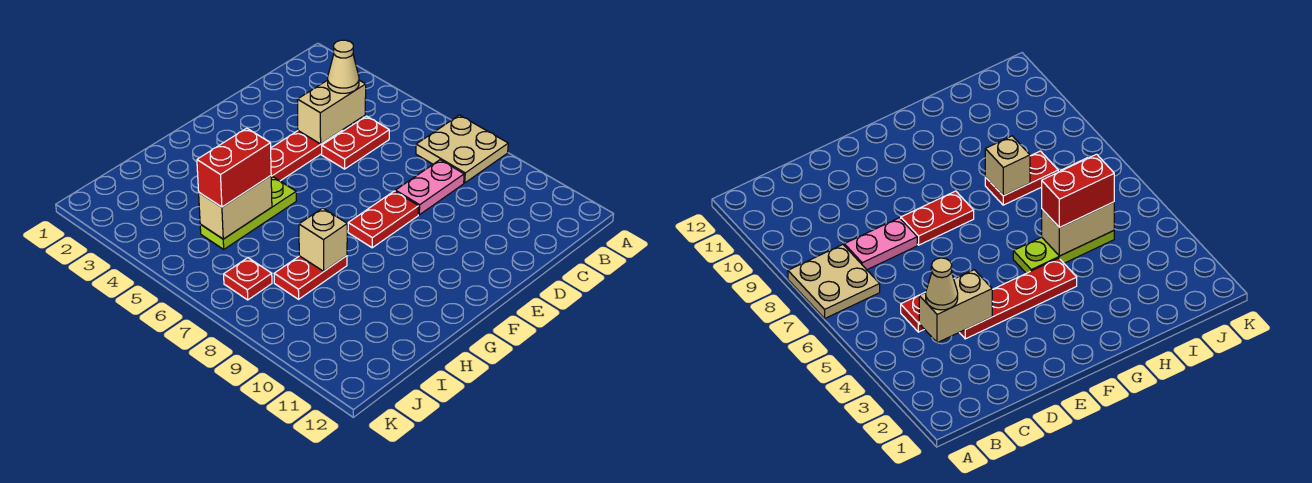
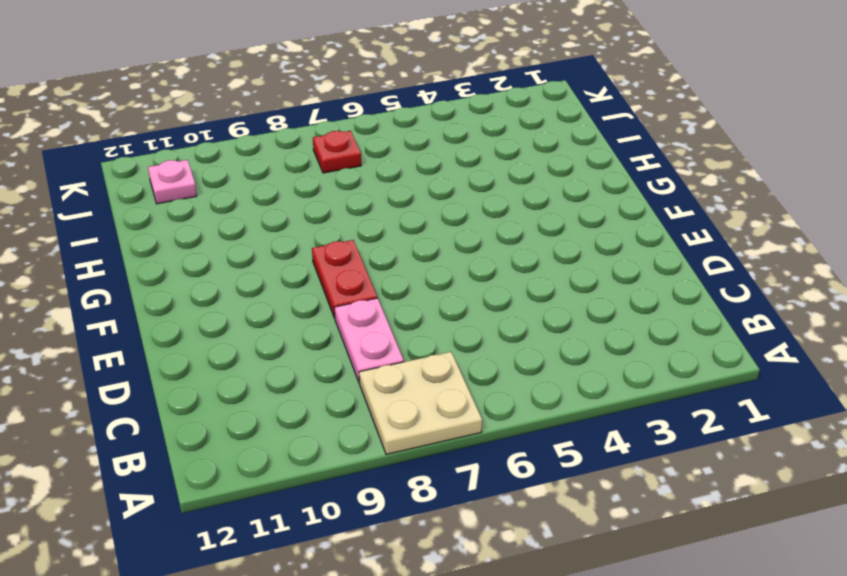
pink 1x1 plate [148,160,197,204] -> none
none -> red 1x2 plate [322,116,389,169]
none -> red 1x4 plate [271,130,343,181]
none -> lime 1x3 plate [200,177,296,249]

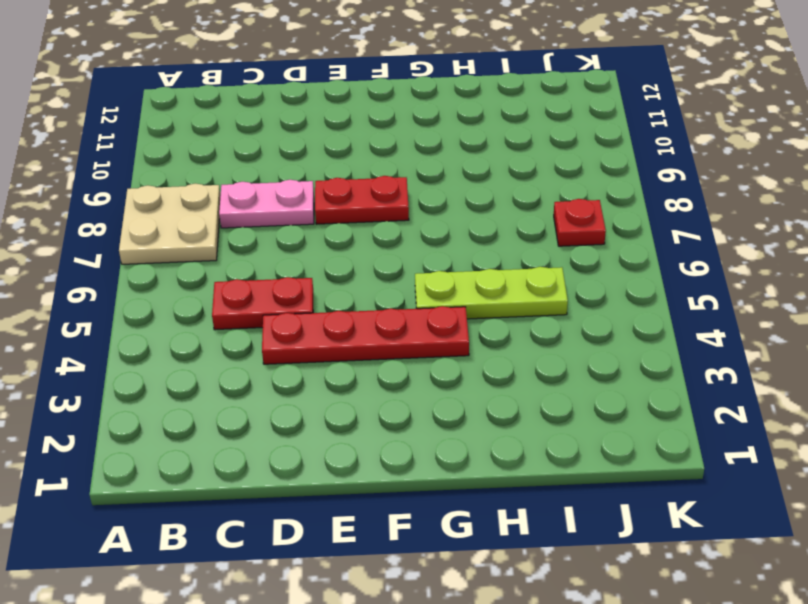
none -> red 1x2 plate [274,256,347,299]
none -> tan 1x2 brick [297,80,366,144]
none -> tan 1x2 brick [199,176,272,239]

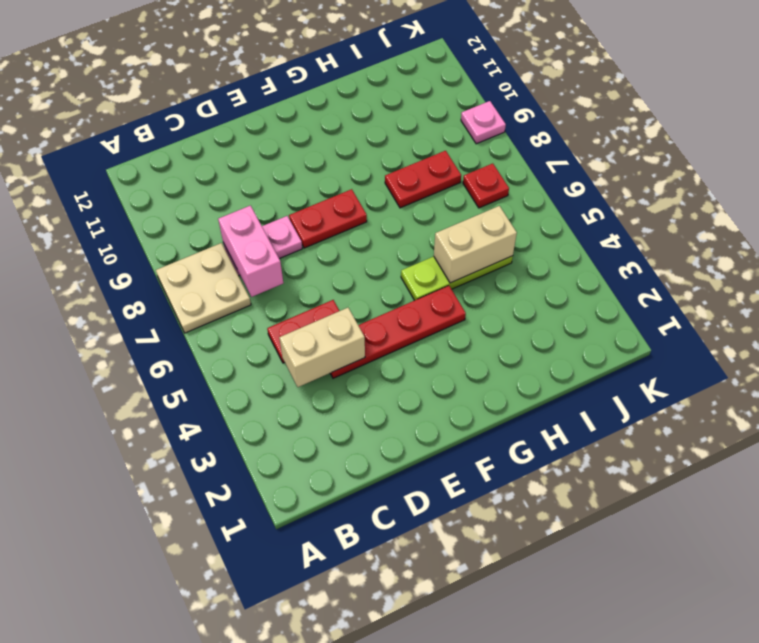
pink 1x2 brick [218,206,283,297] -> none
pink 1x1 plate [461,101,506,144] -> none
none -> tan 1x1 brick [299,208,347,271]
none -> tan 1x1 cone [328,40,359,93]
none -> red 1x2 brick [197,128,271,207]

